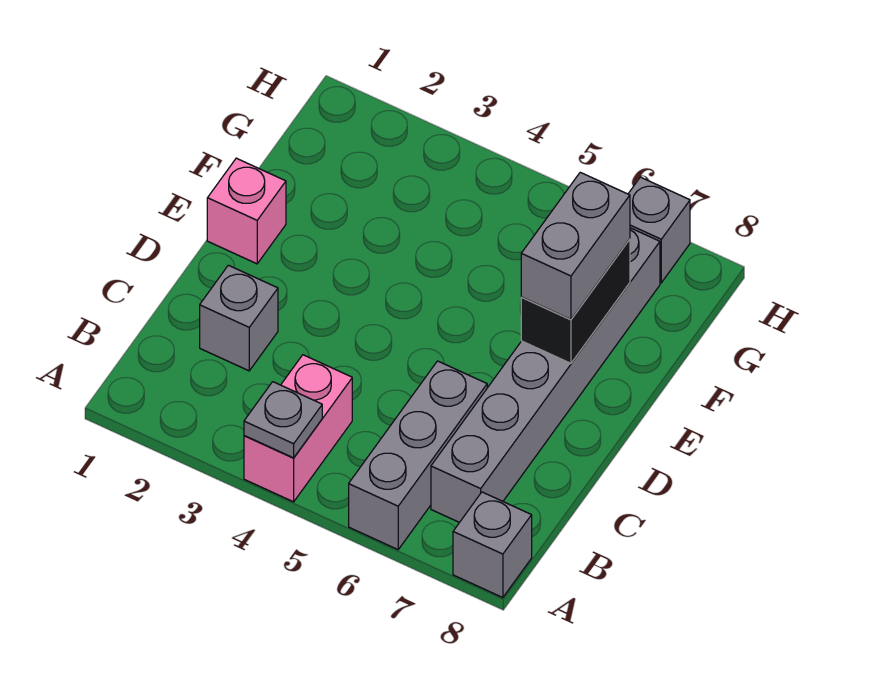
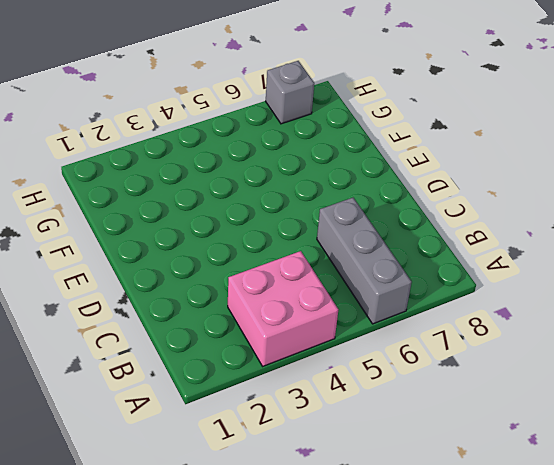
pink 2x2 brick [228,251,338,366] -> pink 1x2 brick [244,355,352,502]
none -> grey 1x1 brick [453,492,532,598]
none -> grey 1x6 brick [431,228,660,522]

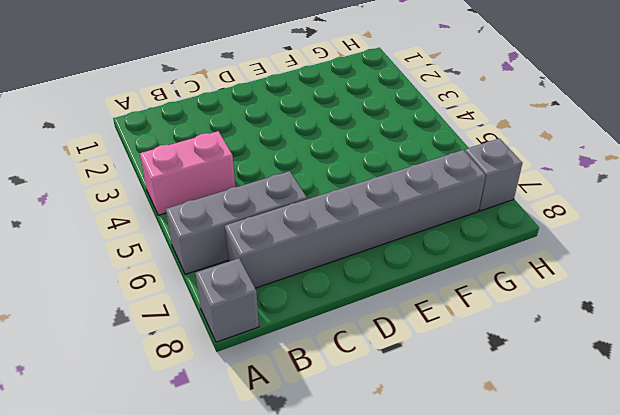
none -> grey 1x1 brick [200,265,278,371]
none -> pink 1x1 brick [207,158,286,264]

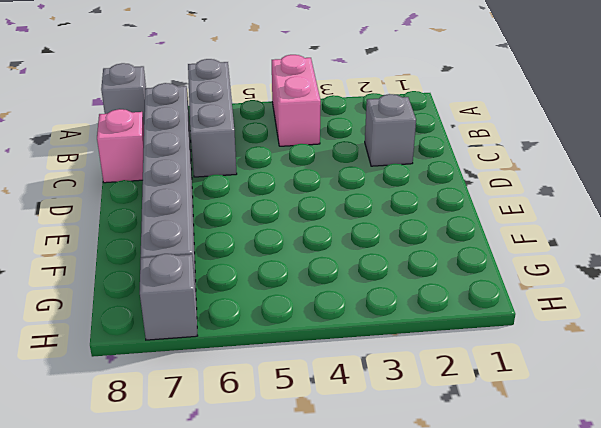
pink 1x1 brick [97,109,144,183] -> pink 1x1 brick moved to [207,158,286,264]
none -> grey 1x1 plate [244,382,322,458]
none -> black 1x2 brick [521,239,630,363]

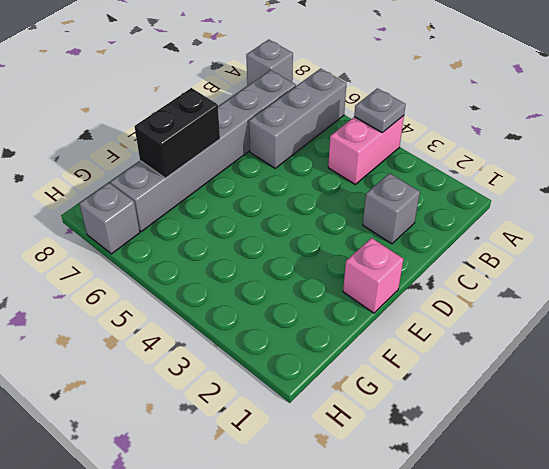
none -> grey 1x2 brick [521,172,630,320]

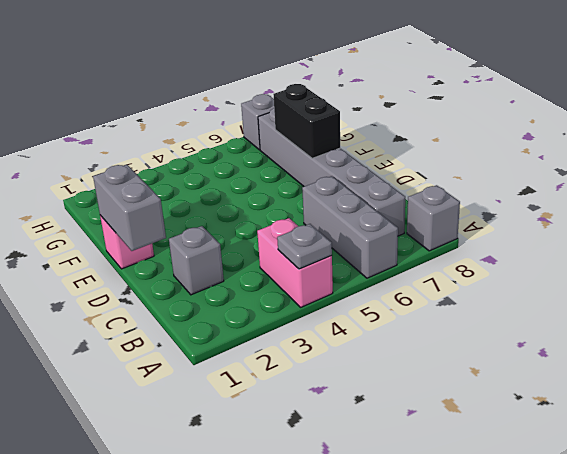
grey 1x2 brick [93,165,166,251] -> grey 1x2 brick moved to [521,172,630,320]

